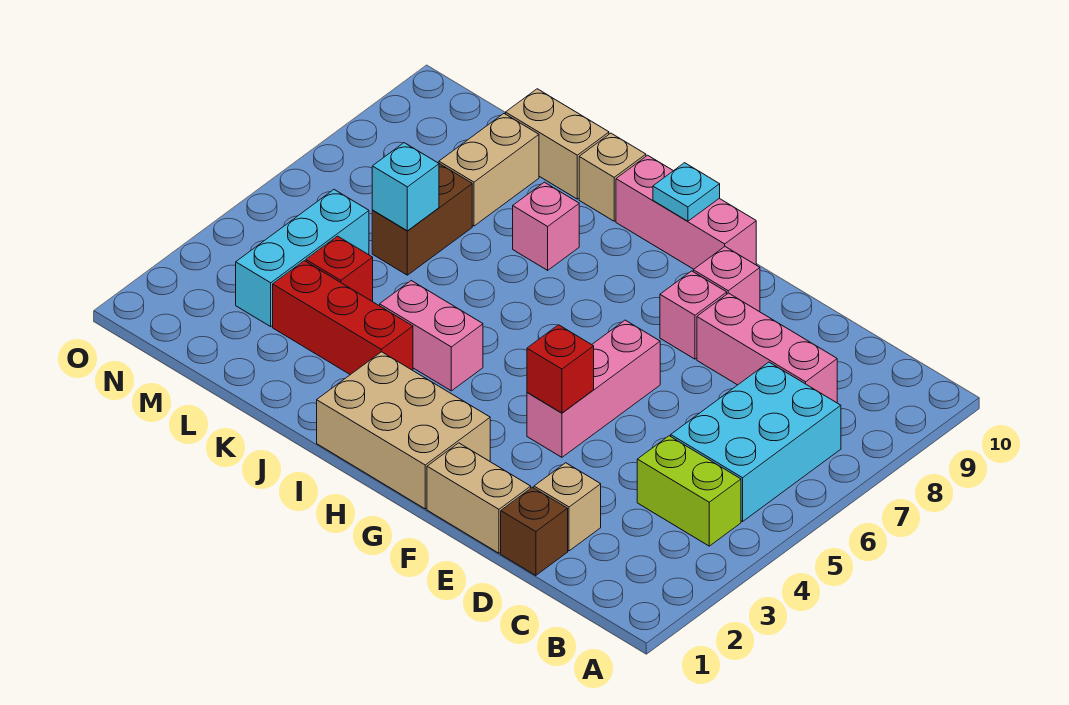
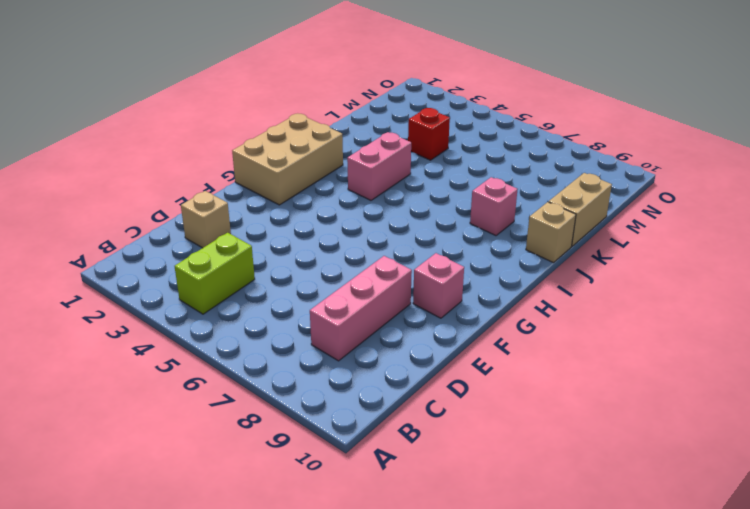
none -> cyan 2x3 brick [671,362,841,522]
none -> brown 1x1 brick [501,487,568,575]
none -> tan 1x2 brick [427,443,531,553]

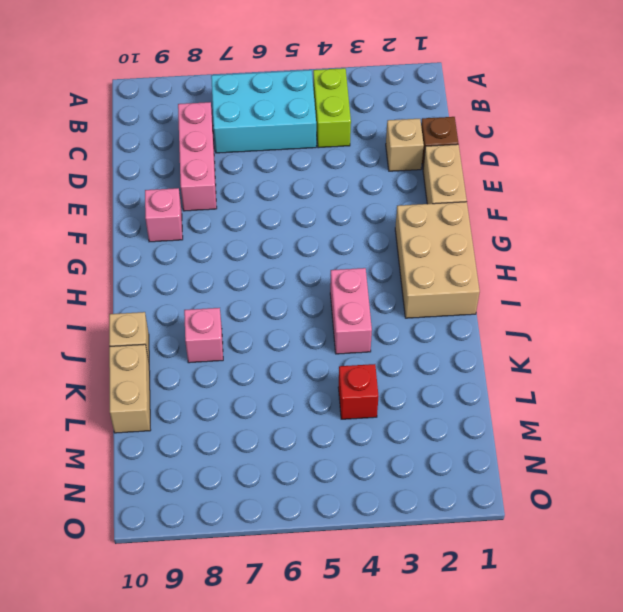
none -> pink 1x3 brick [527,320,660,457]
none -> pink 1x1 brick [660,271,727,359]
none -> pink 1x3 brick [616,155,756,269]

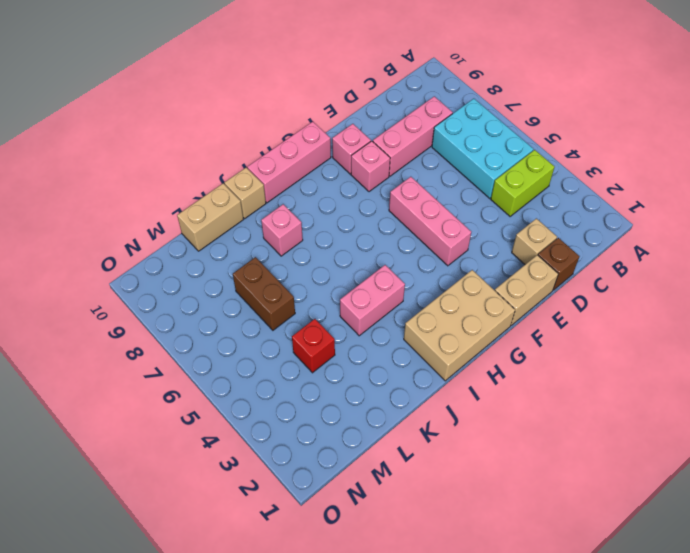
none -> red 1x3 brick [273,261,413,375]
none -> tan 1x2 brick [439,114,539,226]
none -> cyan 1x3 brick [236,190,369,327]

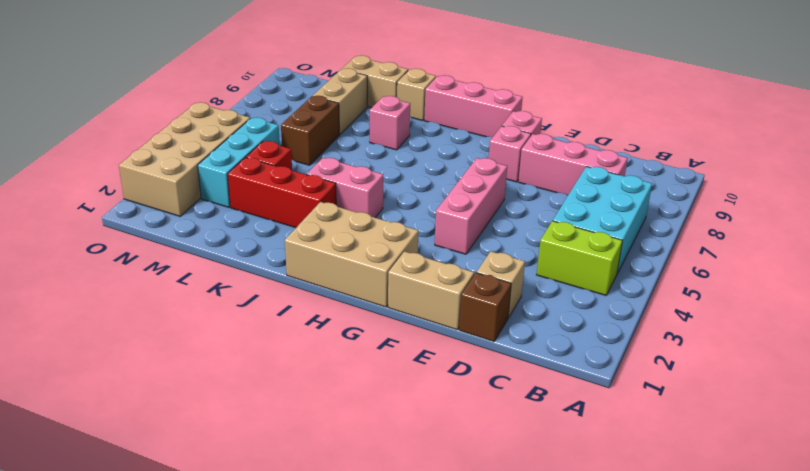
tan 2x4 brick [119,102,250,216] -> none
none -> red 1x1 brick [527,325,594,413]
none -> cyan 1x1 plate [653,163,720,221]
none -> cyan 1x1 brick [372,143,439,231]

